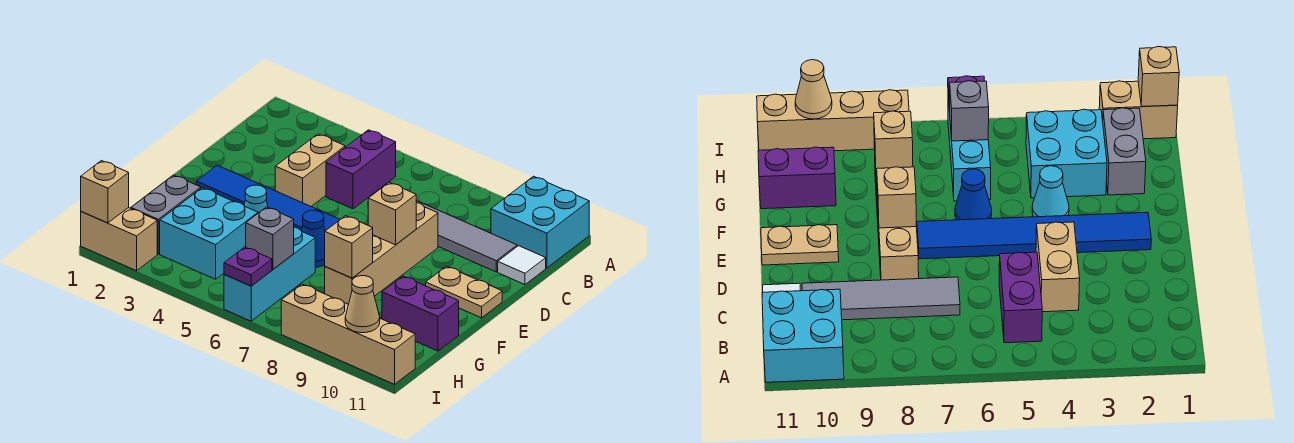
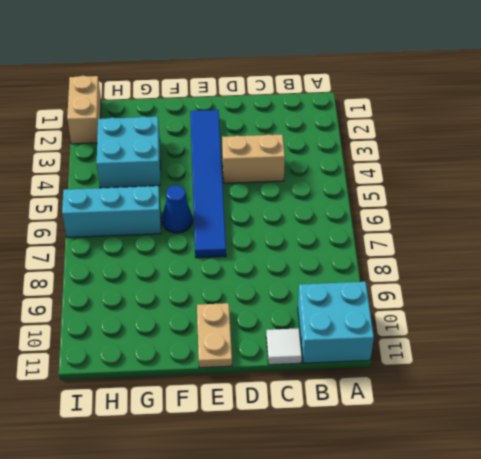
none -> purple 1x2 brick [326,130,396,209]
none -> grey 1x4 tile [416,201,517,272]
none -> tan 1x4 brick [325,203,438,304]

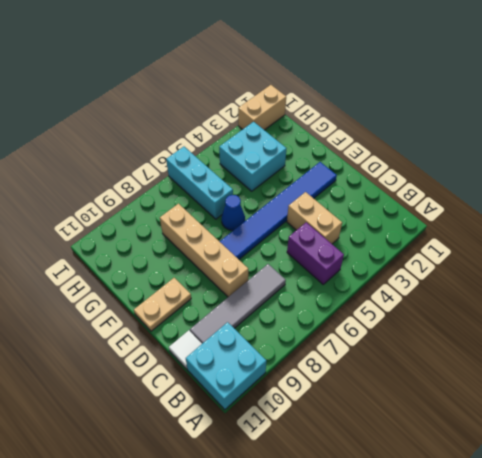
none -> cyan 1x1 cone [244,185,268,213]
none -> grey 1x2 brick [131,175,201,254]
none -> purple 1x2 brick [382,276,459,351]

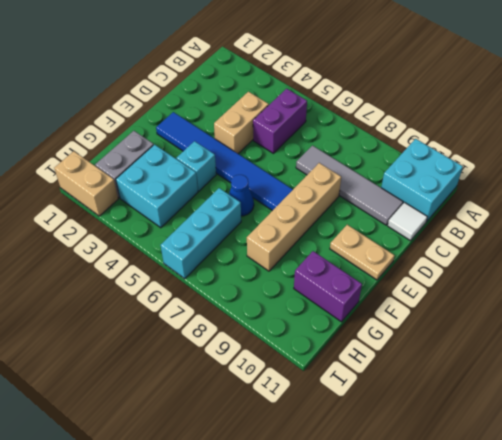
cyan 1x1 brick [177,141,216,191] -> cyan 1x1 cone [244,185,268,213]
none -> tan 1x4 brick [281,284,415,384]
none -> tan 1x1 brick [368,183,416,245]
none -> tan 1x1 brick [325,216,373,278]

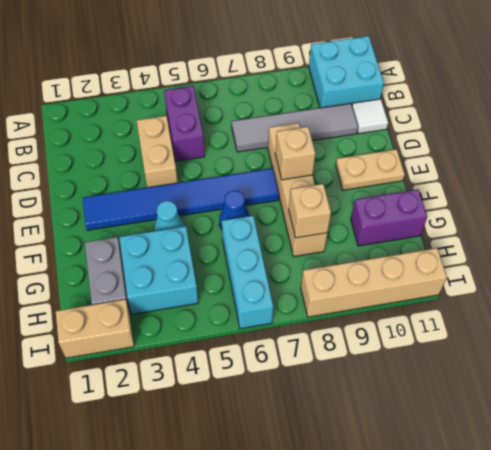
none -> grey 1x1 brick [246,207,294,269]
none -> tan 1x1 brick [81,161,129,223]
none -> purple 1x1 plate [224,247,272,286]

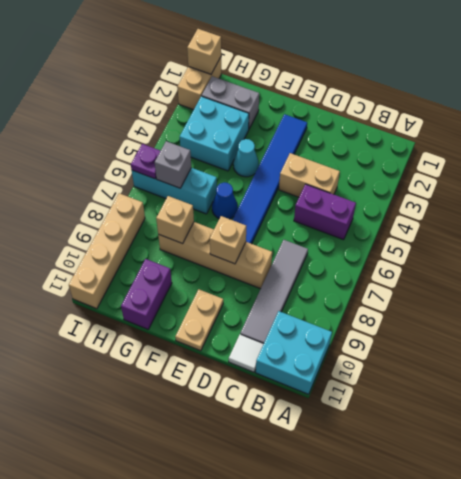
none -> tan 1x1 cone [345,276,380,333]

